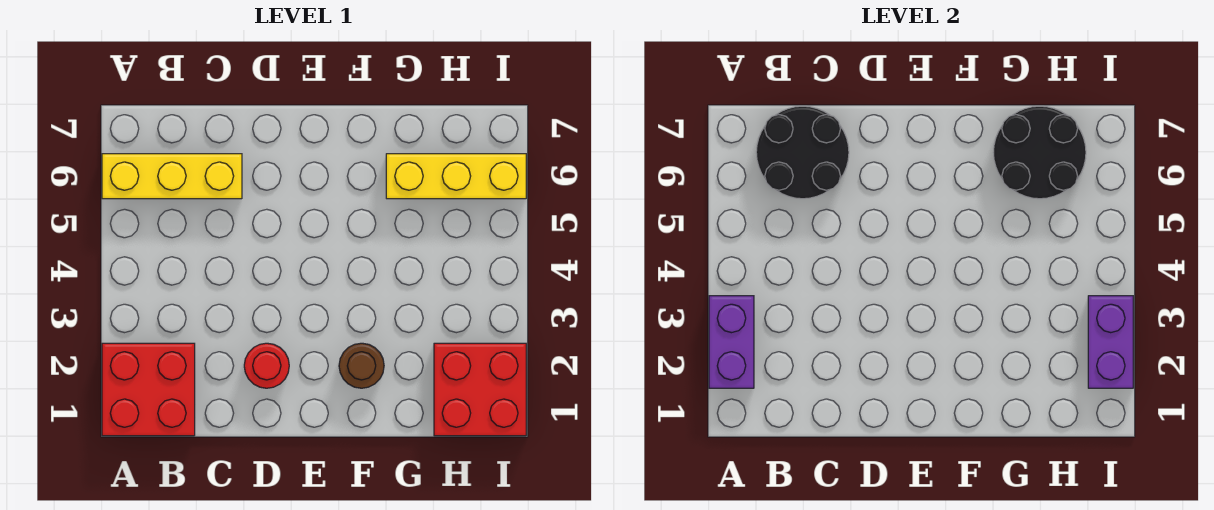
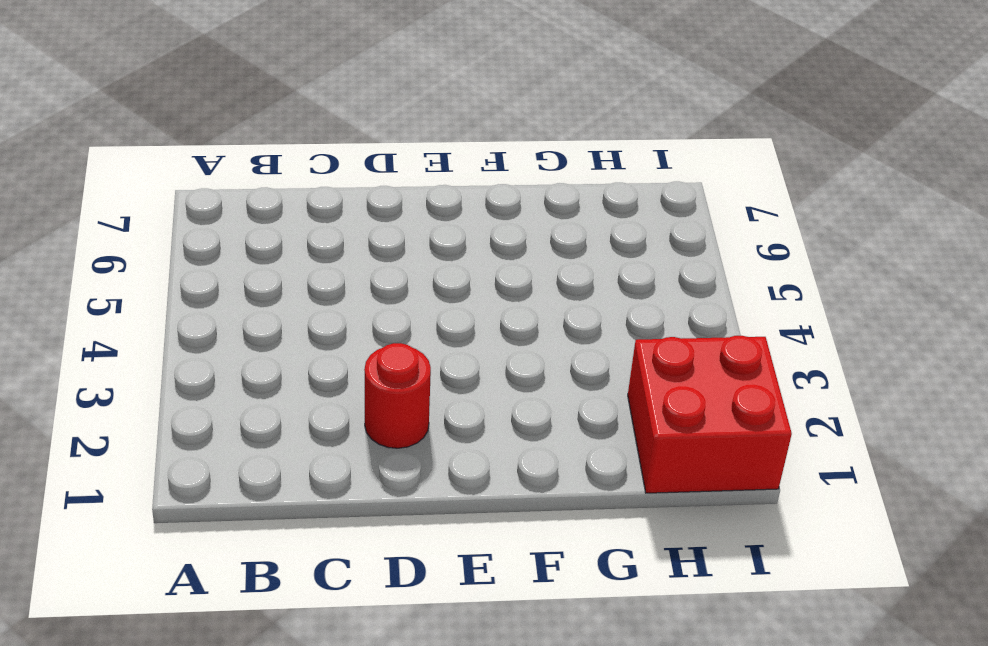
none -> red 2x2 brick [102,343,195,436]
none -> yellow 1x3 brick [102,154,242,199]

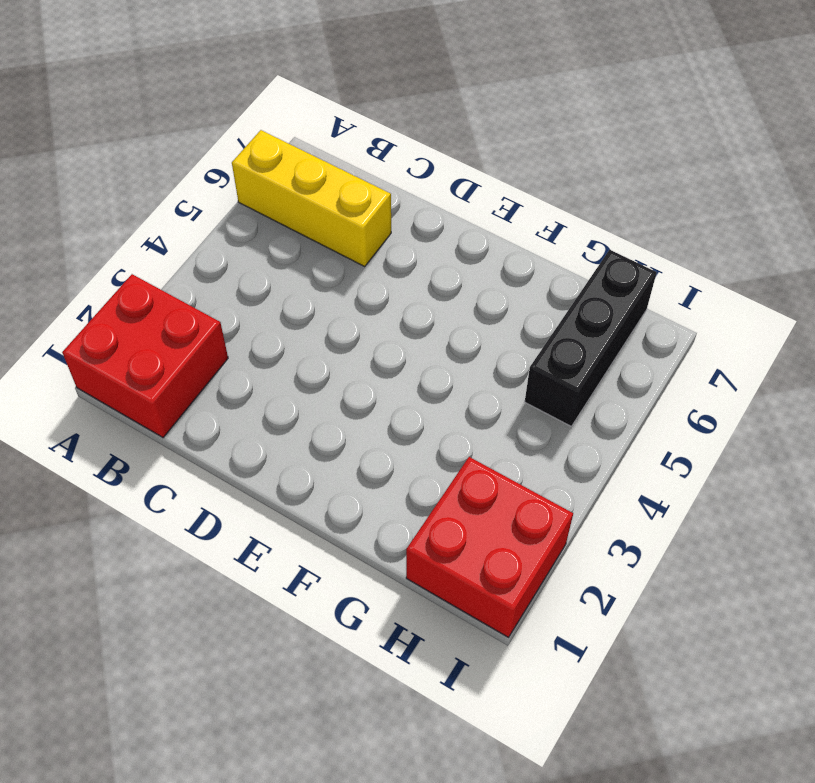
black 1x3 brick [525,250,657,426] -> yellow 1x3 brick [386,154,526,199]
none -> red 1x1 round brick [244,343,289,388]
none -> brown 1x1 round brick [339,343,384,388]

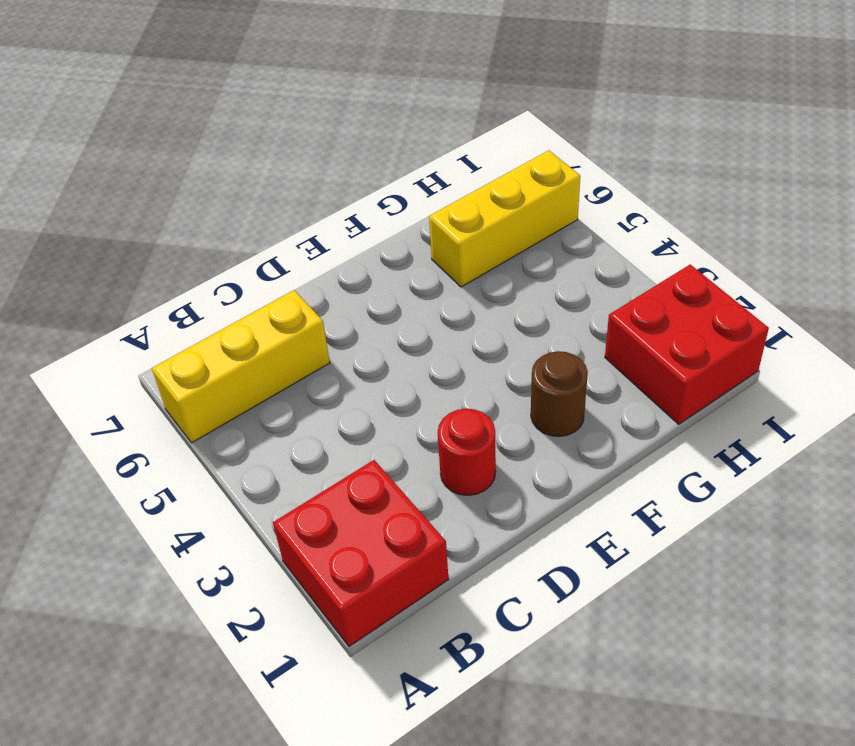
none -> purple 1x2 brick [709,296,754,388]
none -> black 2x2 round brick [756,106,849,199]

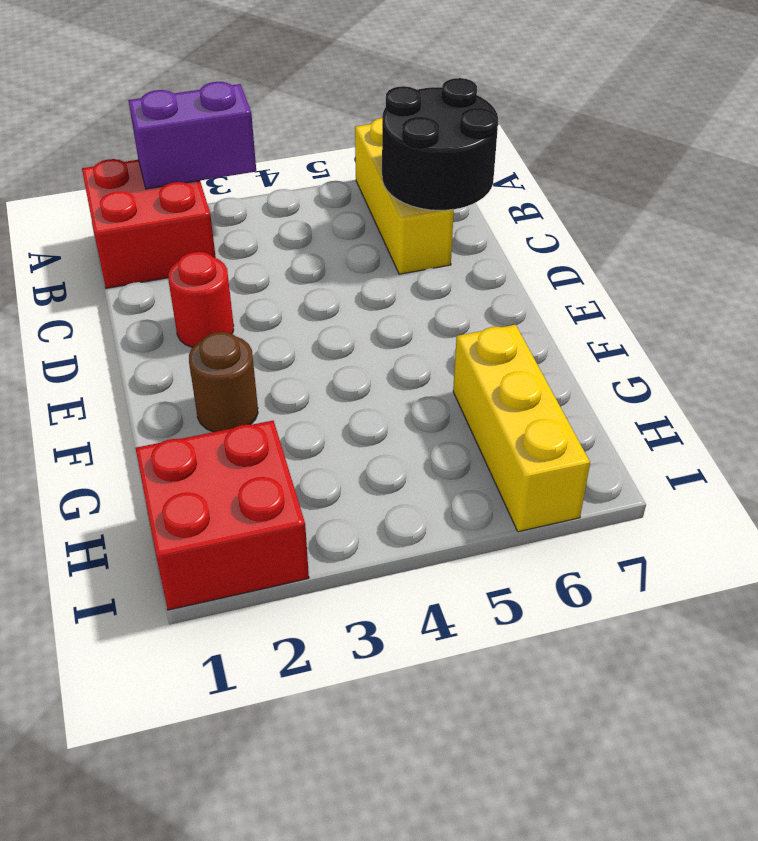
none -> black 2x2 round brick [993,106,1086,199]
none -> purple 1x2 brick [1088,296,1133,388]

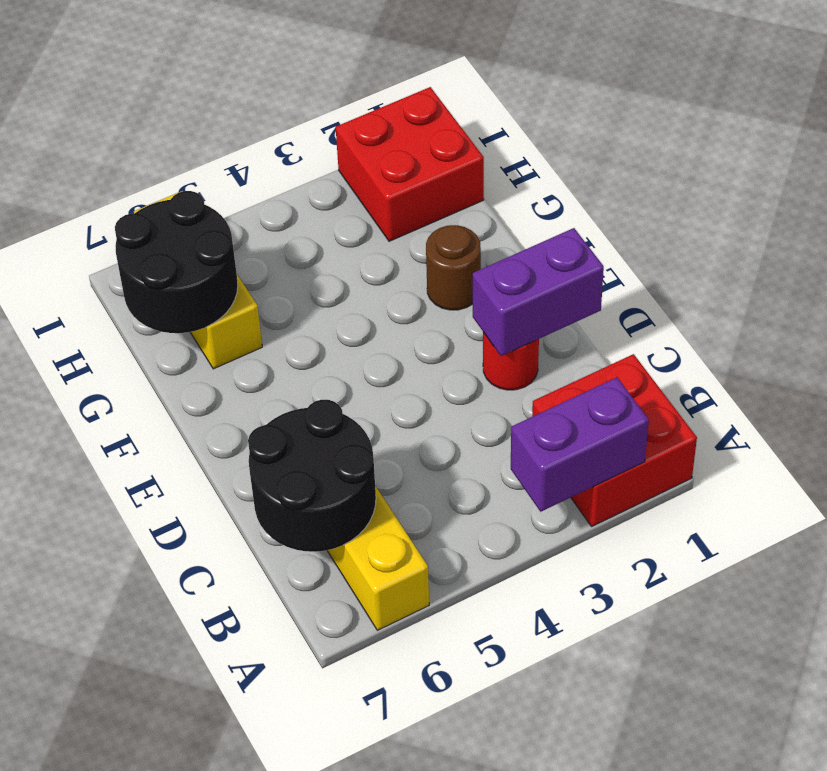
purple 1x2 brick [473,228,604,356] -> purple 1x2 brick moved to [1088,296,1133,388]

